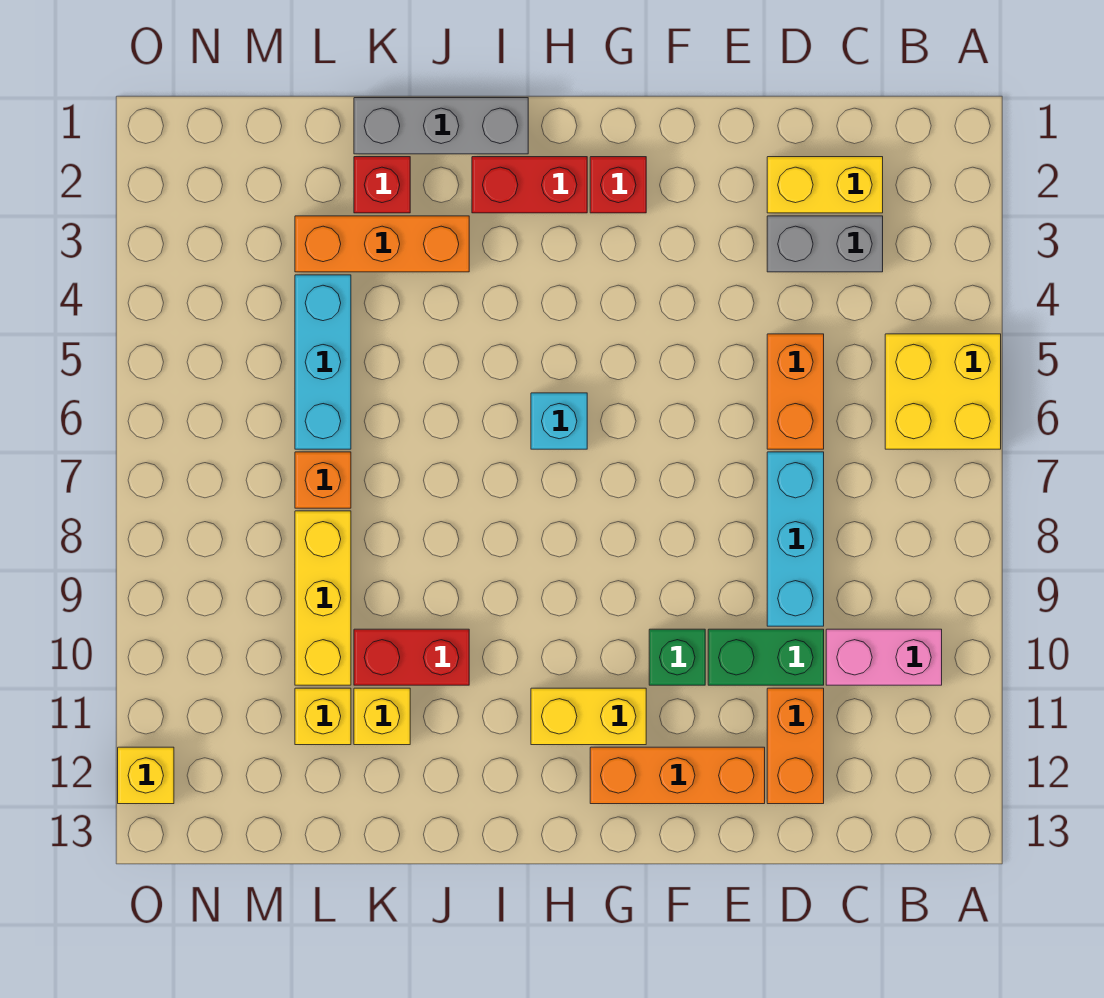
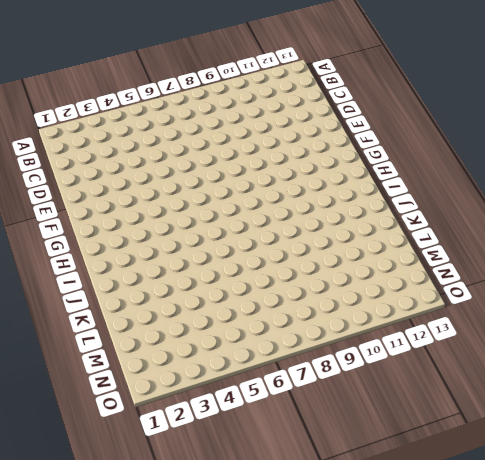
none -> yellow 2x2 brick [885,334,1001,449]
none -> pink 1x2 brick [826,629,942,685]
none -> yellow 1x2 brick [767,157,883,213]

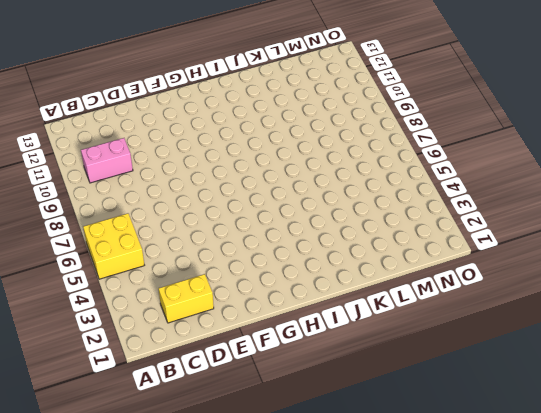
none -> grey 1x2 brick [767,216,883,272]
none -> orange 1x2 brick [767,334,824,449]
none -> cyan 1x3 brick [767,452,824,626]

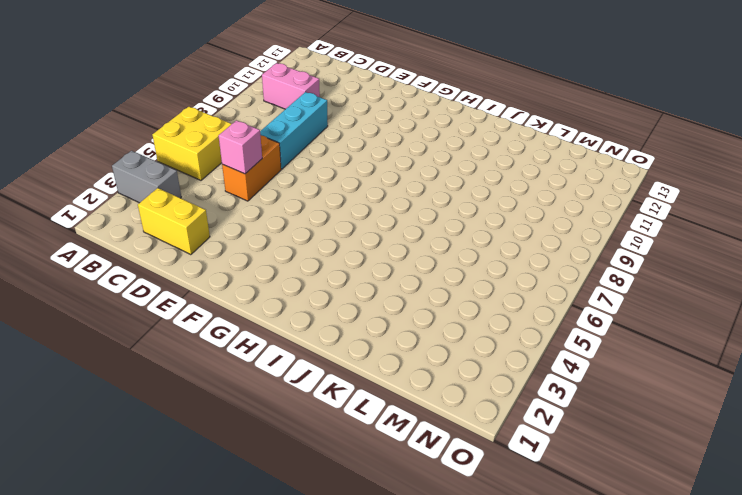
grey 1x2 brick [112,151,181,203] -> grey 1x2 brick moved to [767,216,883,272]
pink 1x1 brick [219,121,262,174] -> none
none -> green 1x2 brick [708,629,824,685]
none -> orange 1x2 brick [767,688,824,804]
none -> orange 1x3 brick [590,747,765,804]

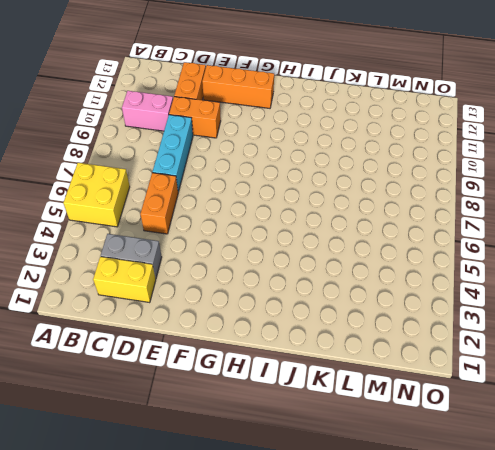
orange 1x2 brick [169,97,221,138] -> green 1x2 brick [708,629,824,685]
none -> green 1x1 brick [649,629,705,685]
none -> red 1x1 brick [590,157,646,213]
none -> yellow 1x2 brick [531,688,646,745]

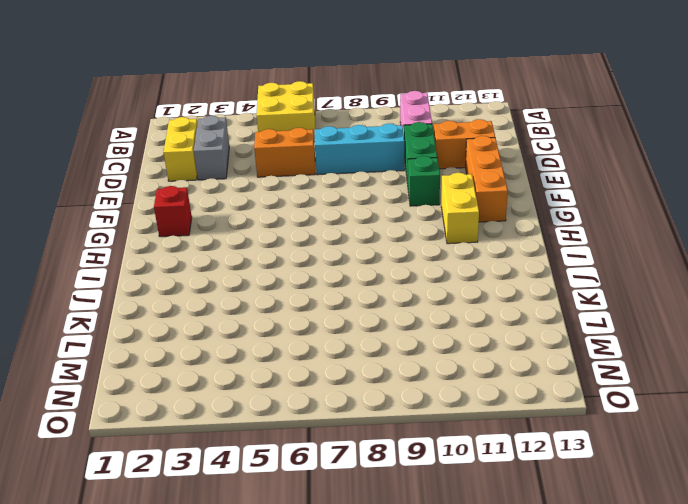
none -> red 1x2 brick [472,157,587,213]
none -> cyan 1x1 brick [531,393,587,449]
none -> grey 1x3 brick [354,98,528,154]

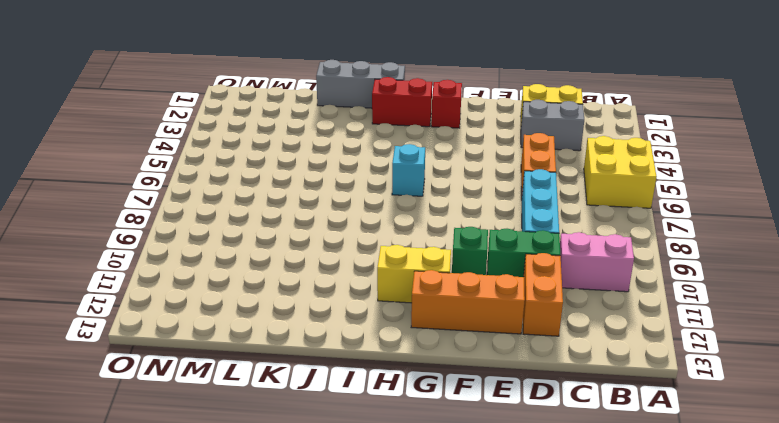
none -> orange 1x3 brick [295,216,469,272]
none -> red 1x2 brick [354,629,469,685]
none -> red 1x1 brick [354,157,410,213]

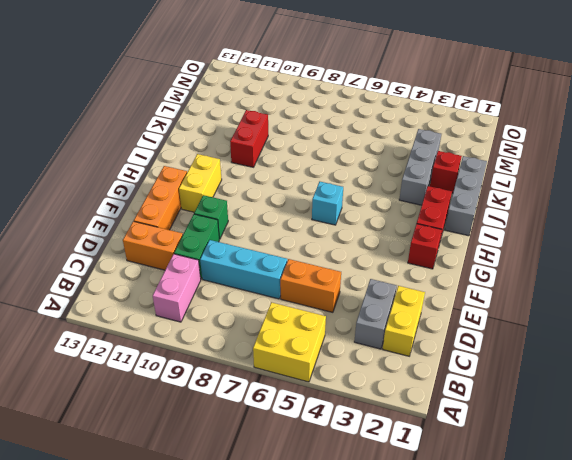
grey 1x3 brick [399,129,441,205] -> orange 1x3 brick [295,216,469,272]
none -> yellow 1x1 brick [354,688,410,745]
none -> cyan 1x3 brick [295,275,351,449]
none -> orange 1x1 brick [295,452,351,508]

